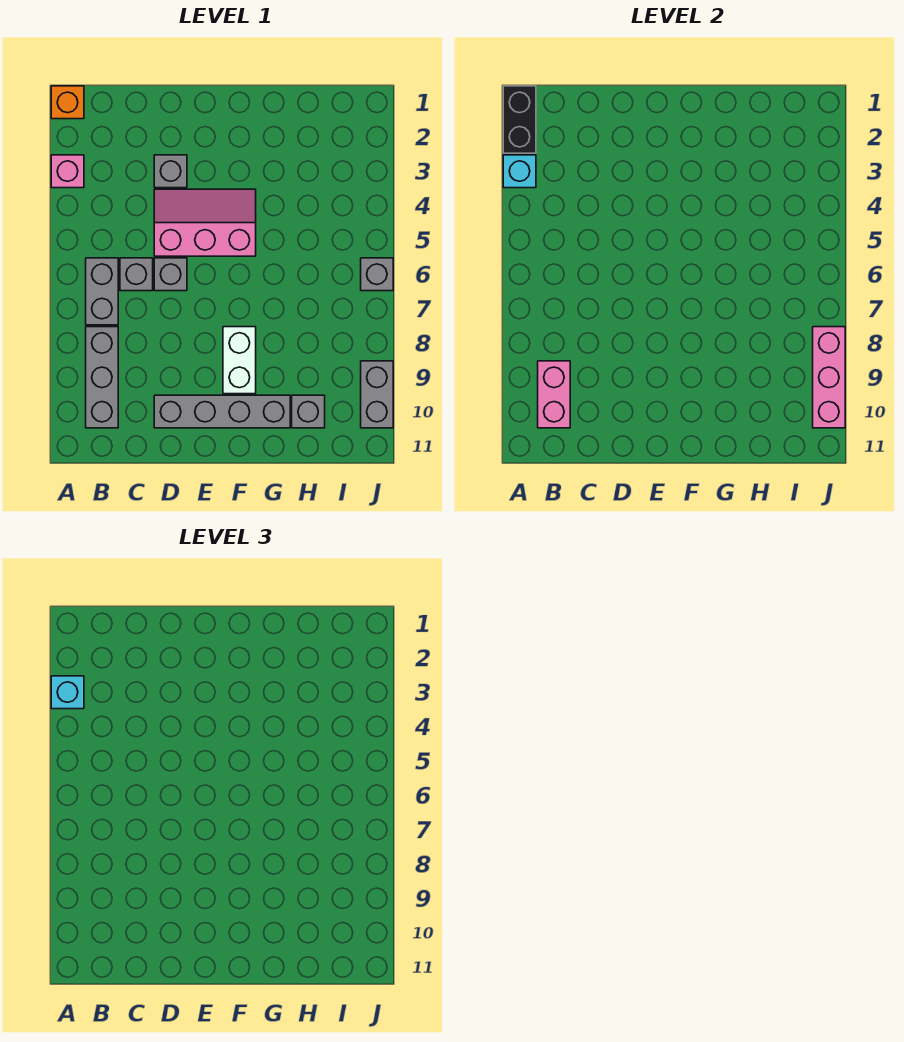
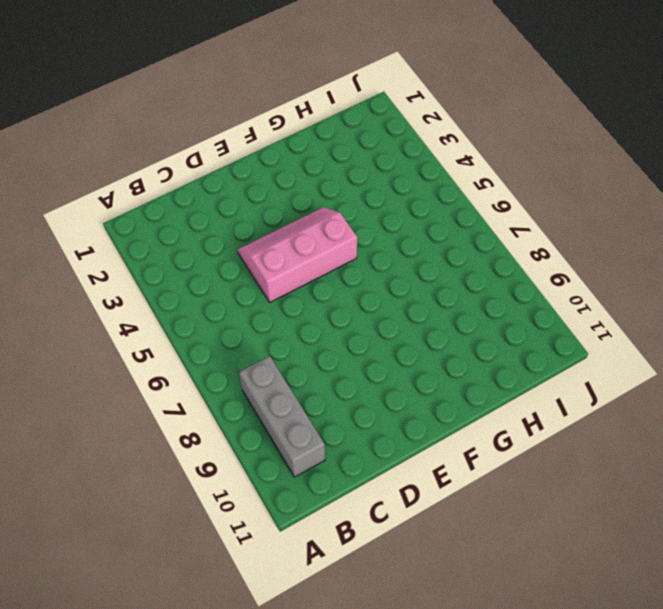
none -> orange 1x1 brick [51,86,84,119]
none -> pink 1x1 brick [51,155,84,188]
none -> grey 1x2 brick [86,258,118,325]

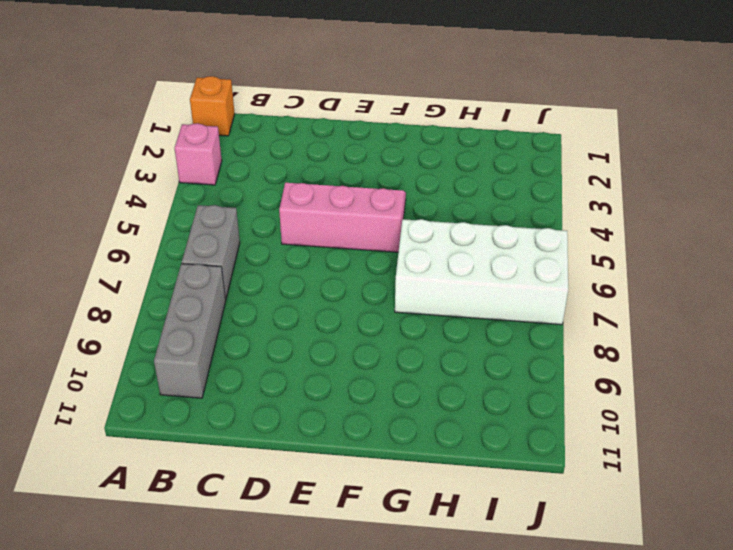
white 2x4 brick [395,219,568,325] -> grey 1x1 brick [361,258,393,291]
none -> grey 1x1 brick [120,258,153,291]
none -> grey 1x1 brick [154,155,187,188]
none -> grey 1x1 brick [154,258,187,291]

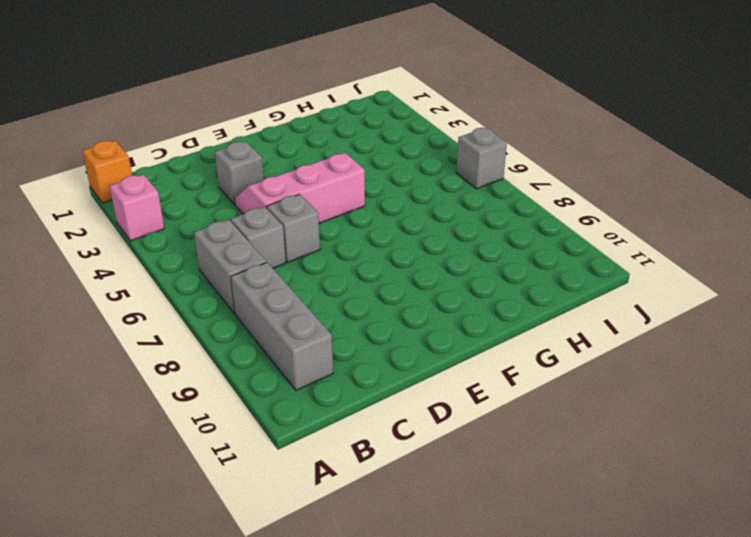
none -> grey 1x4 brick [154,395,290,428]
none -> white 1x2 brick [223,327,256,394]
none -> grey 1x1 brick [292,395,325,428]

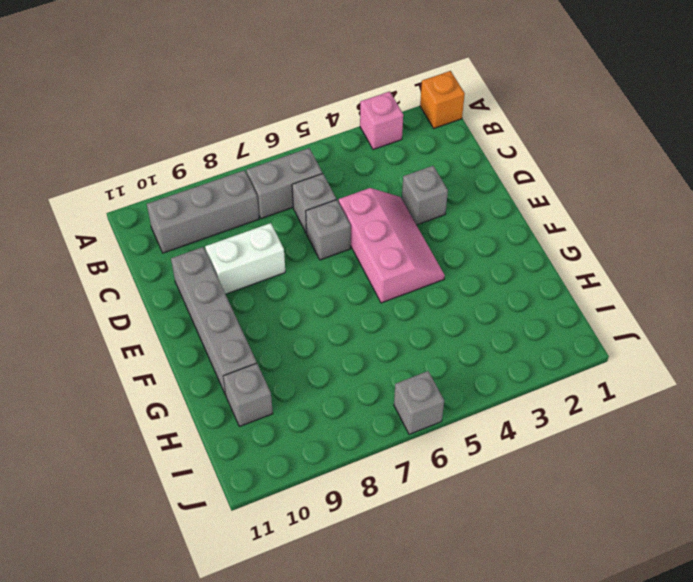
white 1x2 brick [205,223,285,294] -> white 1x2 brick moved to [223,327,256,394]
none -> grey 1x2 brick [361,361,393,428]
none -> black 1x2 brick [503,86,536,153]
none -> cyan 1x1 brick [503,155,536,188]

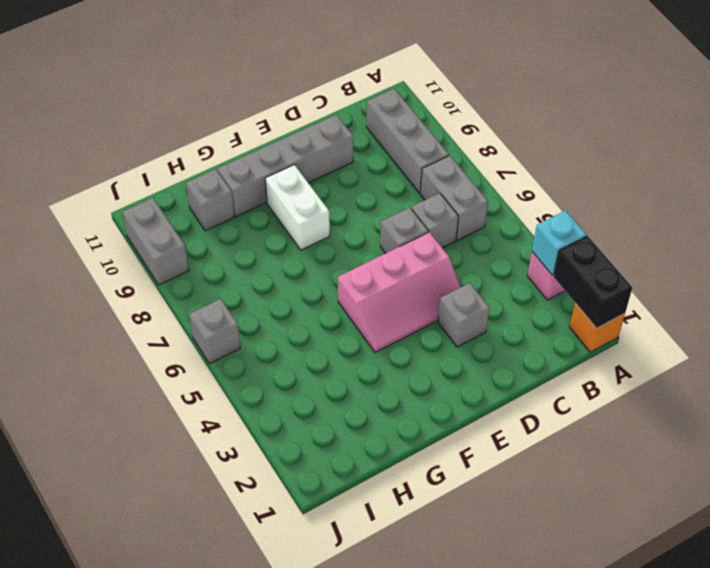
none -> pink 1x2 brick [538,361,570,428]
none -> pink 1x3 brick [813,327,845,428]
none -> cyan 1x1 brick [51,676,84,709]

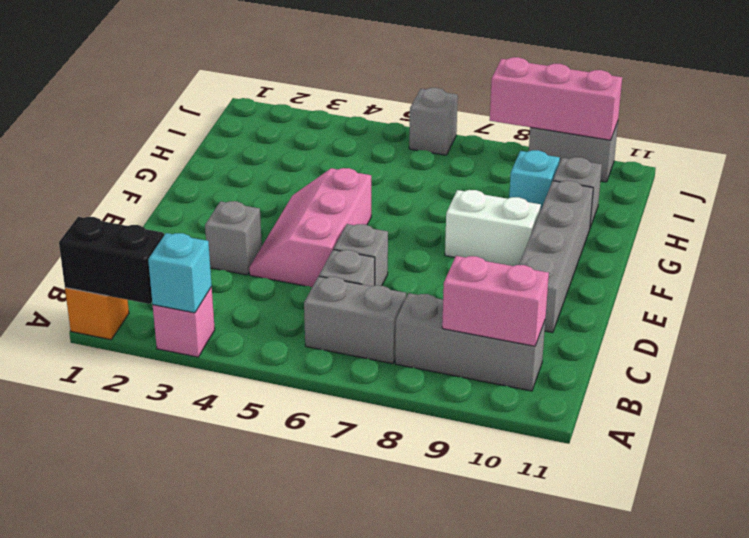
cyan 1x1 brick [509,150,560,209] -> cyan 1x1 brick moved to [51,676,84,709]

